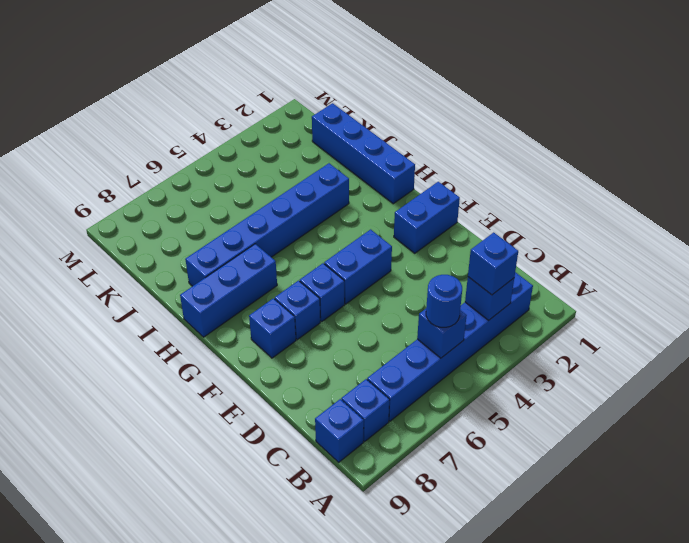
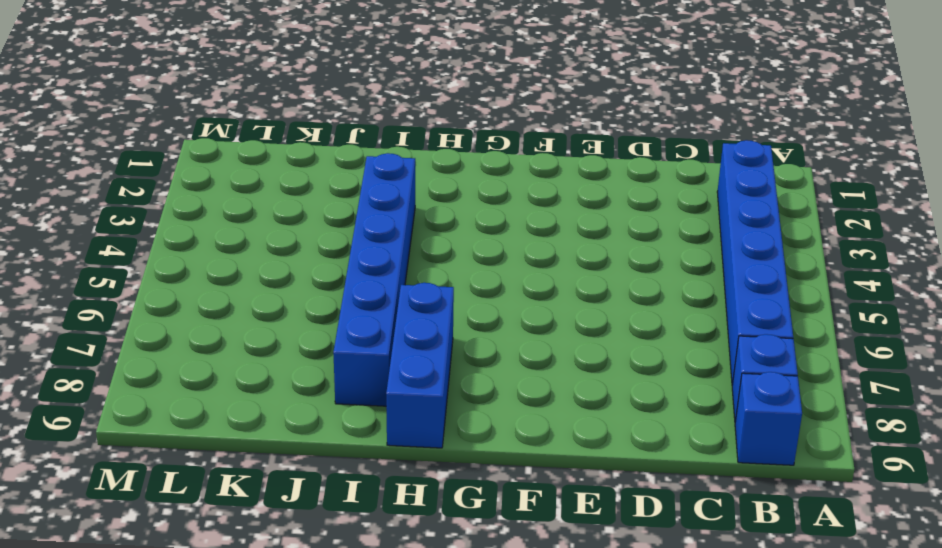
none -> blue 1x2 brick [394,182,460,253]
none -> blue 1x2 brick [324,229,392,304]
none -> blue 1x1 brick [300,263,345,322]

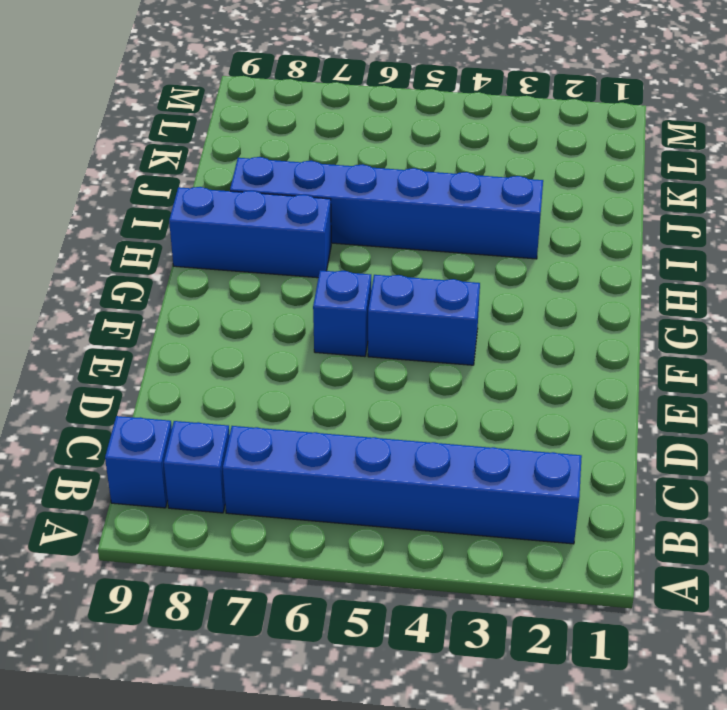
none -> blue 1x2 brick [394,182,460,253]
none -> blue 1x1 brick [275,281,320,340]
none -> blue 1x1 brick [249,298,296,358]

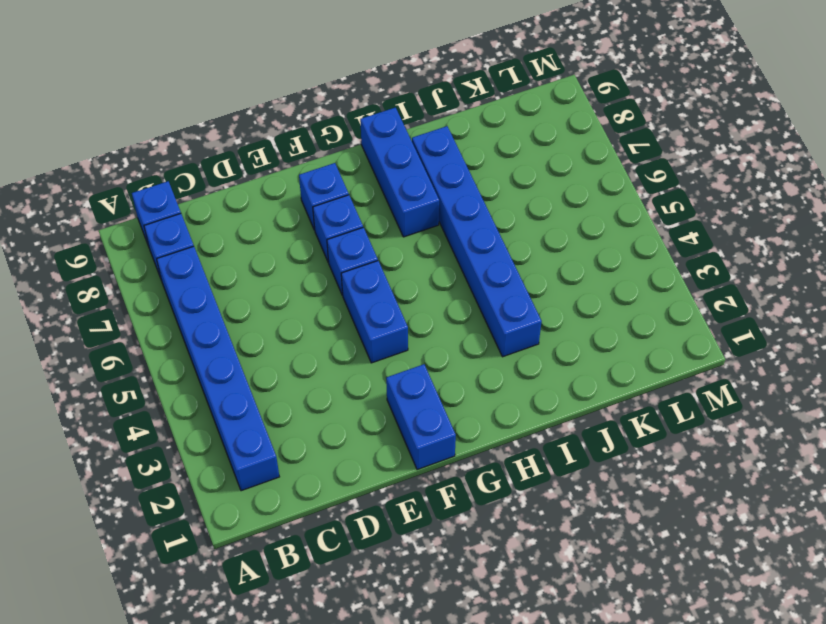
none -> blue 1x4 brick [312,103,415,204]
none -> blue 1x1 brick [465,277,514,320]
none -> blue 1x1 brick [417,309,467,358]

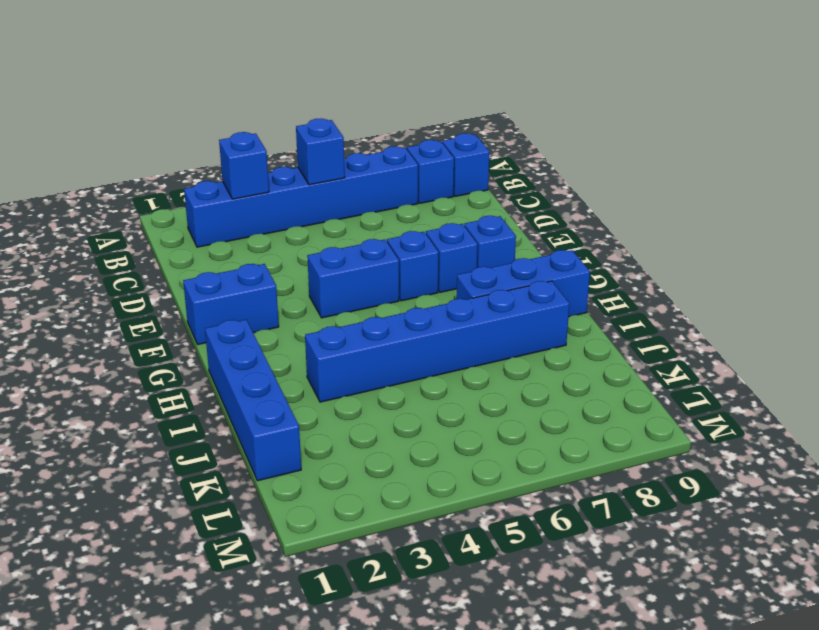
none -> blue 1x1 brick [468,232,518,295]
none -> blue 1x1 round brick [426,275,462,327]

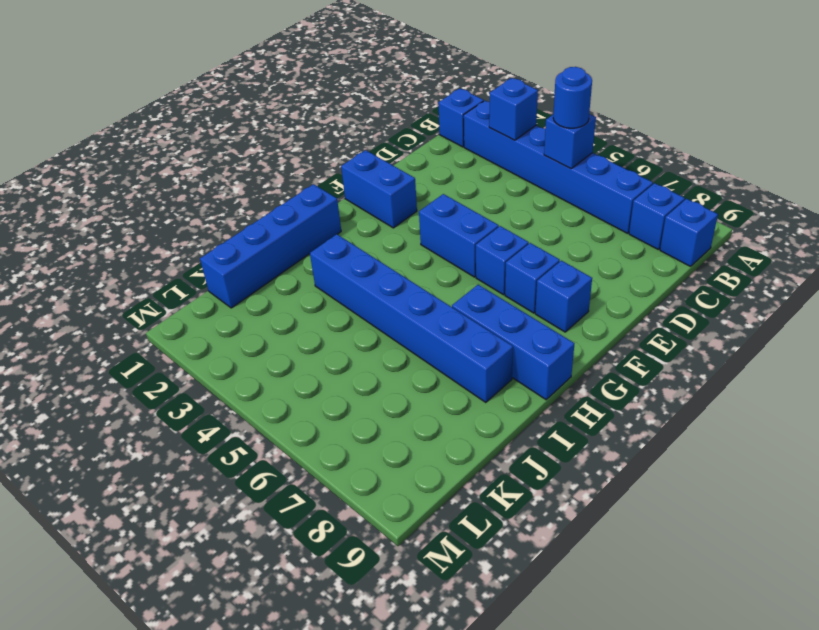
blue 1x1 brick [438,88,484,147] -> blue 1x1 brick moved to [468,232,518,295]

